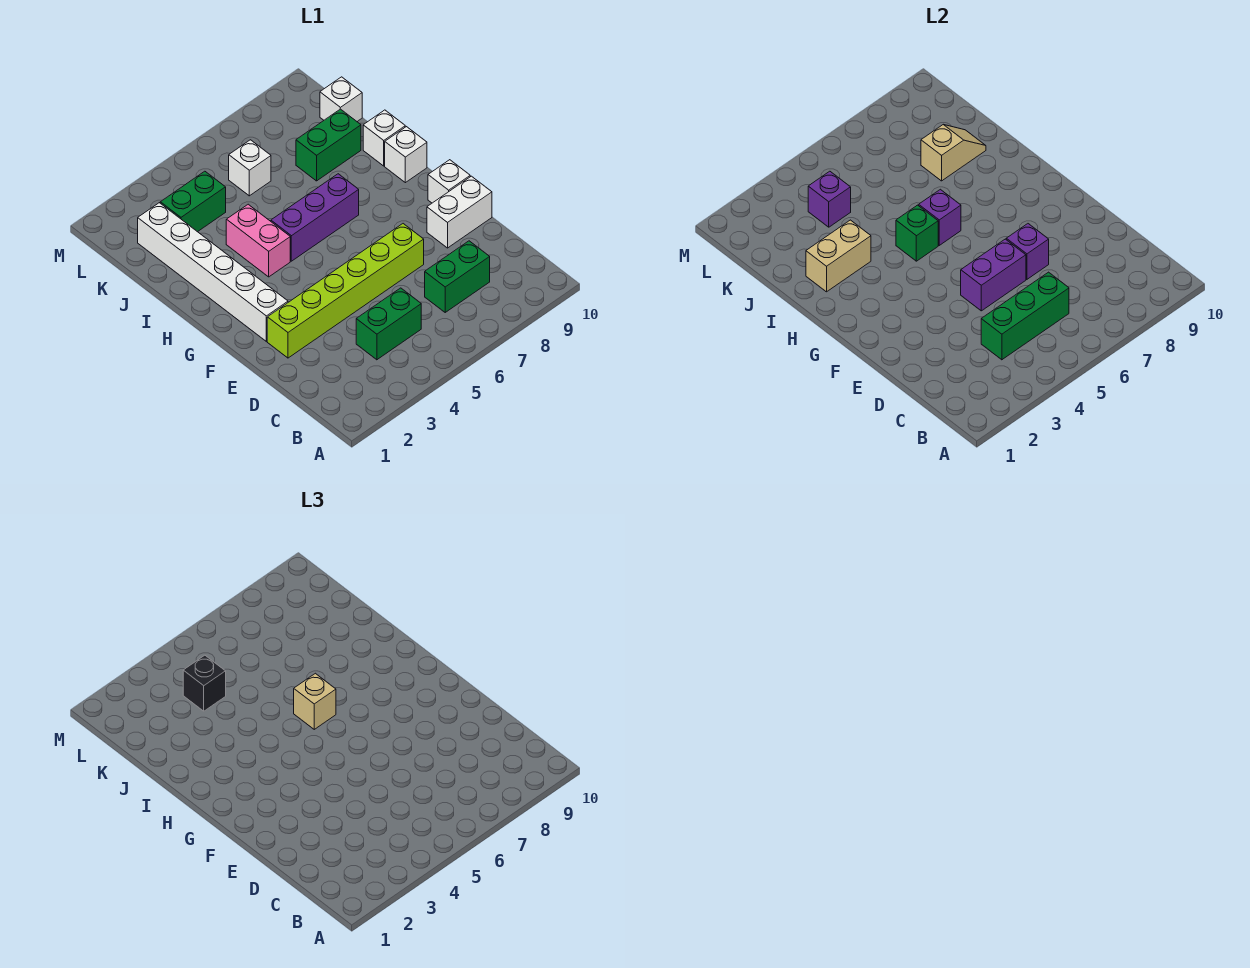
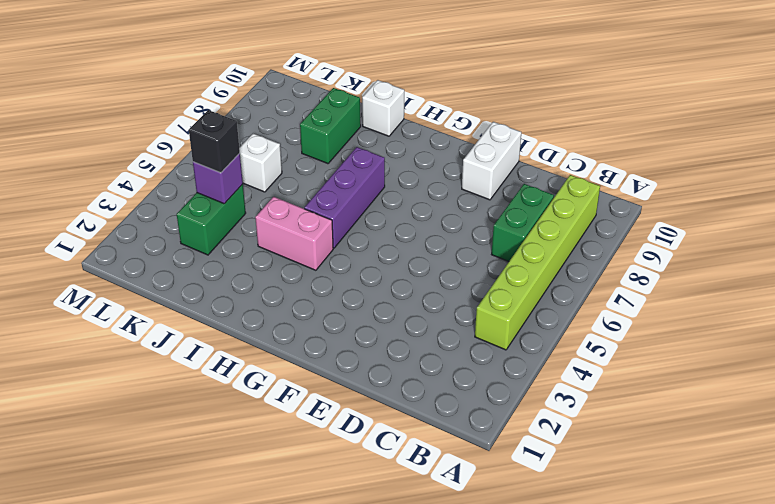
lime 1x6 brick [475,175,600,350] -> lime 1x6 brick moved to [267,224,424,358]
none -> green 1x2 brick [356,288,421,360]
none -> white 1x6 brick [138,203,288,341]
none -> white 1x1 brick [428,160,470,203]

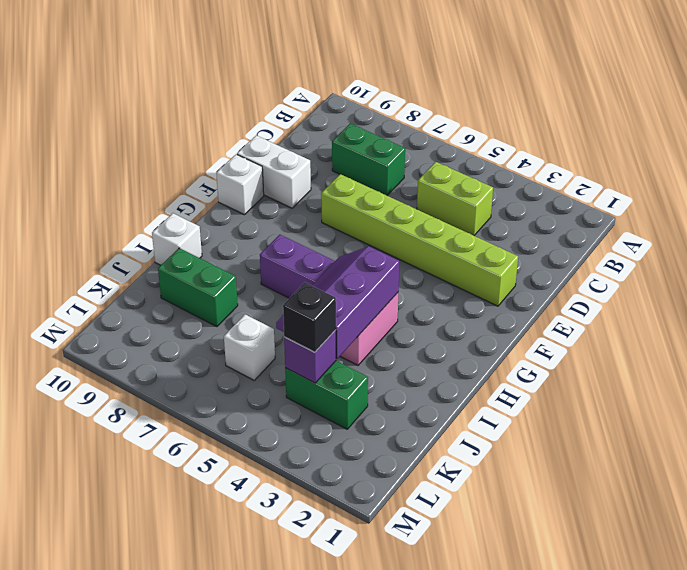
lime 1x2 brick [417,162,493,236] -> green 1x2 brick [356,288,421,360]
purple 2x3 slope [276,247,399,359] -> green 1x1 brick [896,205,938,261]
none -> white 1x6 brick [138,203,288,341]
none -> white 1x1 brick [385,127,427,183]
none -> white 1x1 brick [320,77,362,121]

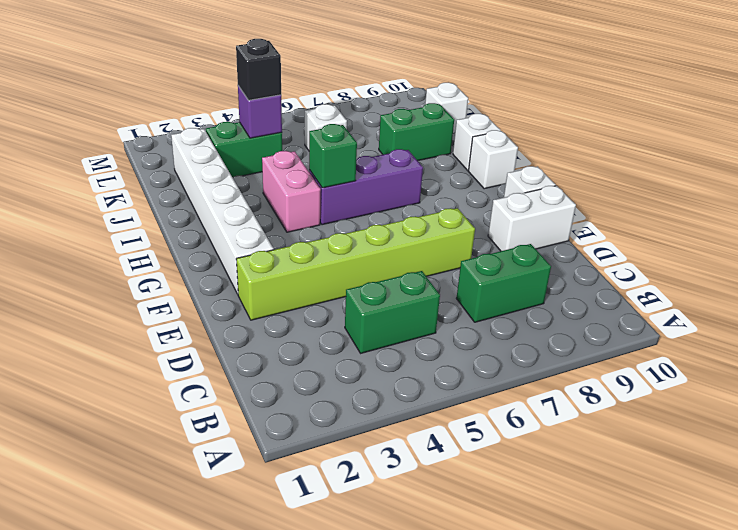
none -> green 1x3 brick [981,272,1069,360]
none -> purple 1x2 brick [961,239,1026,311]
none -> purple 1x1 brick [1006,224,1049,279]

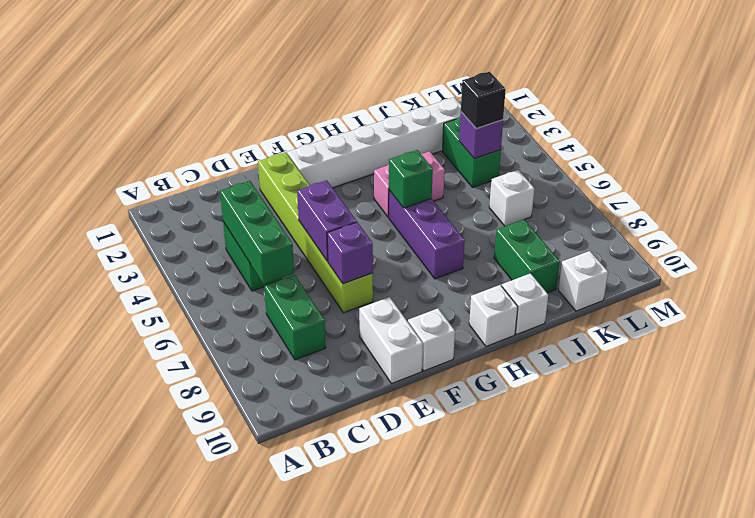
none -> purple 1x1 brick [919,189,961,245]
none -> tan 1x2 brick [806,220,871,292]
none -> tan 1x2 slope [921,125,986,181]

